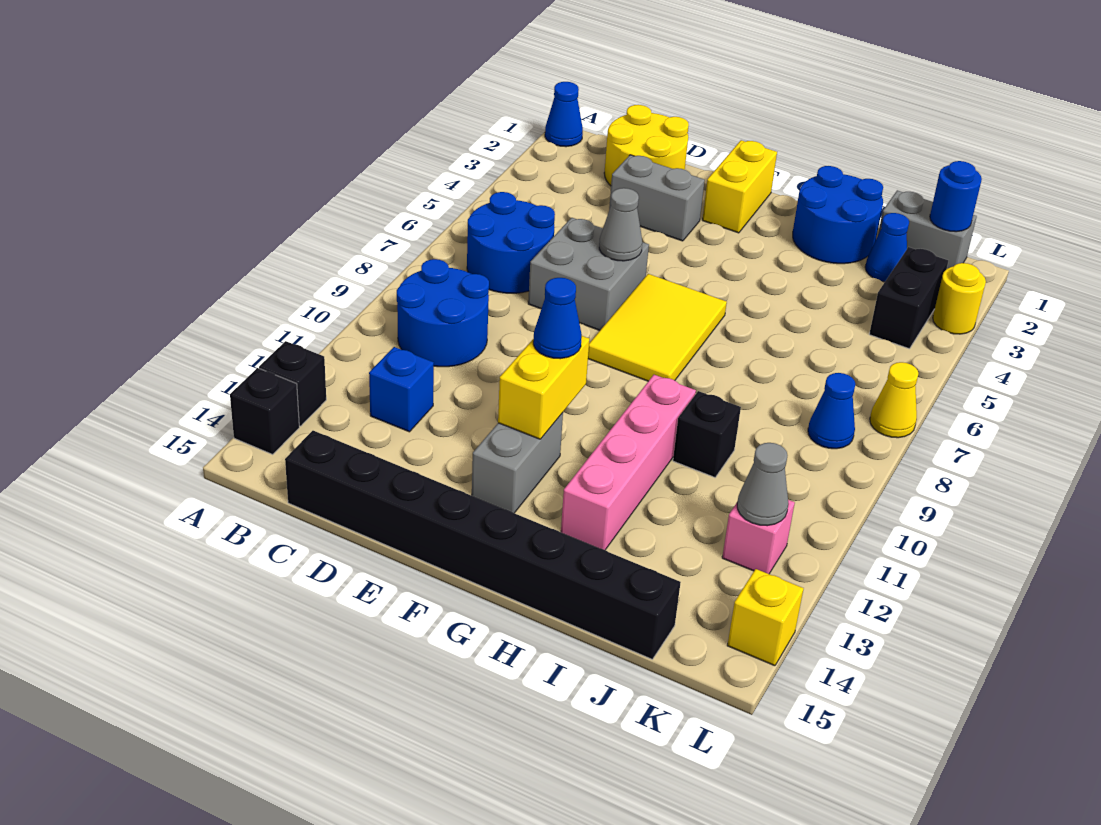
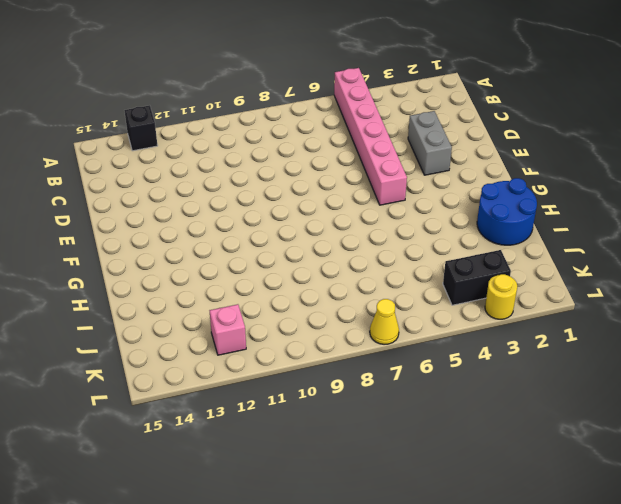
pink 1x6 brick [334,68,407,205] -> none
none -> blue 1x1 cone [545,82,583,147]
none -> black 1x1 brick [230,368,299,455]
none -> blue 2x2 round brick [467,192,555,293]

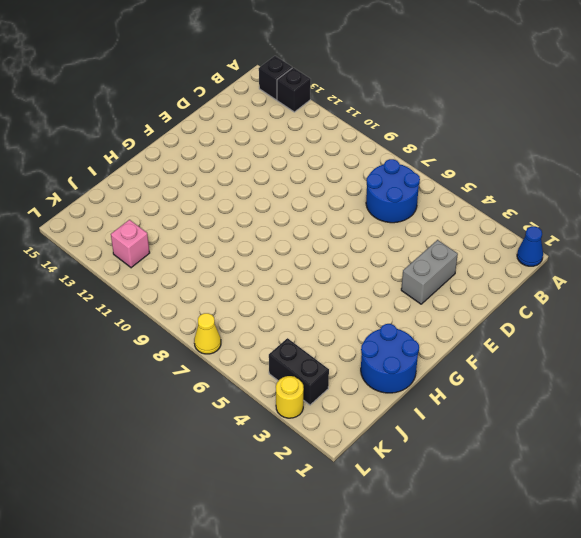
none -> blue 2x2 round brick [397,259,489,367]
none -> yellow 2x2 round brick [604,105,689,186]
none -> blue 1x1 brick [369,347,434,432]

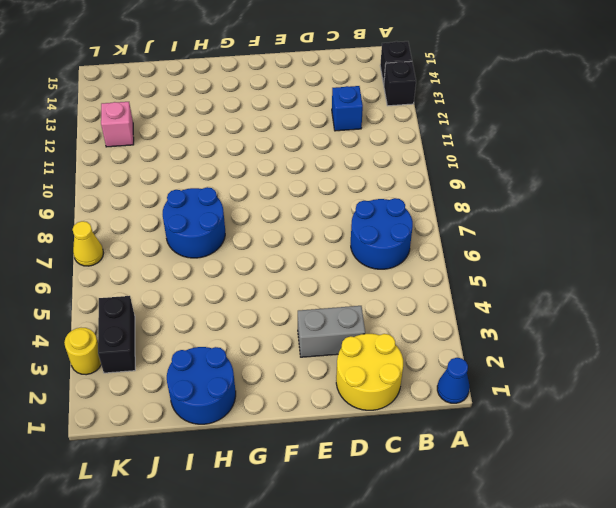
blue 2x2 round brick [163,187,225,258] -> blue 2x2 round brick moved to [397,259,489,367]
none -> black 1x8 brick [285,431,681,659]
none -> grey 2x2 brick [528,218,649,330]
none -> yellow 1x2 brick [703,140,777,233]

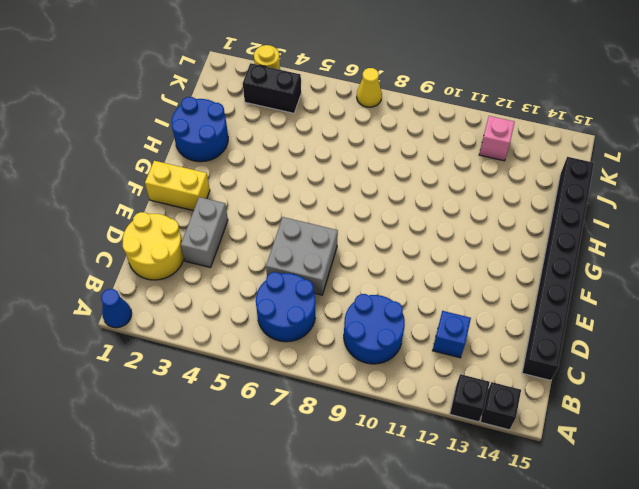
none -> yellow 2x3 tile [588,274,727,381]
none -> grey 1x2 brick [472,413,563,513]
none -> pink 1x4 brick [561,375,696,550]

